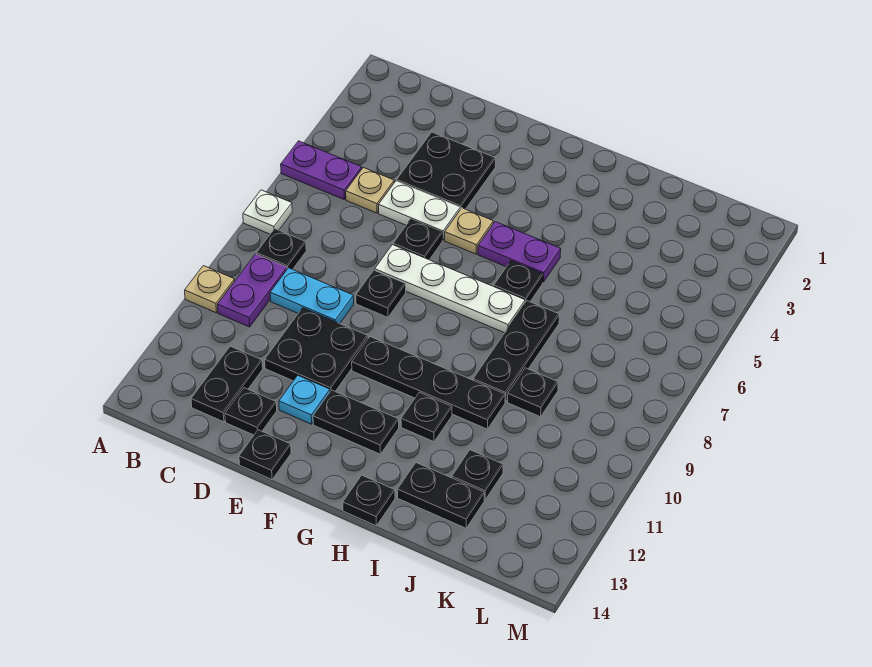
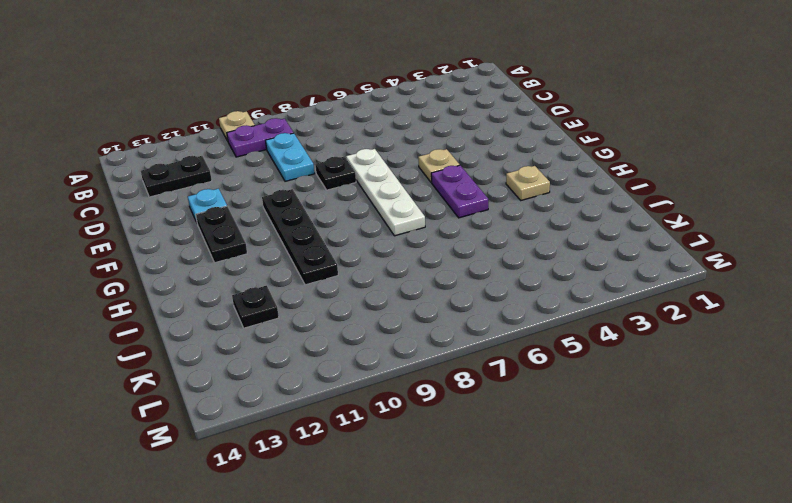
tan 1x1 plate [506,166,550,200] -> tan 1x1 plate moved to [346,168,394,213]
none -> purple 1x2 plate [281,141,362,199]
none -> white 1x1 plate [243,190,292,234]
none -> black 1x1 plate [256,229,306,269]

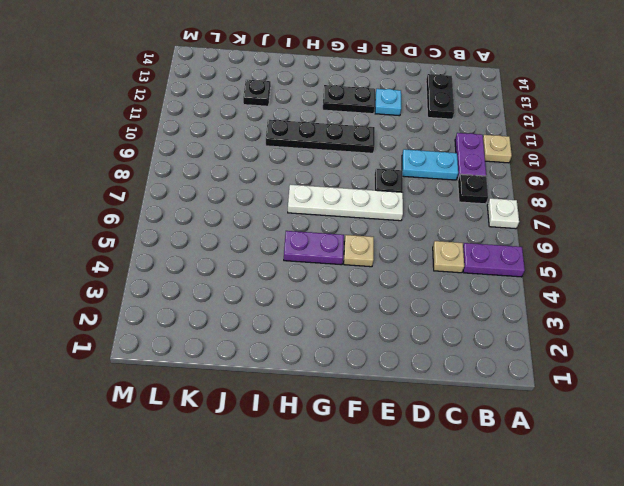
none -> black 2x2 plate [397,132,496,210]
none -> white 1x2 plate [379,181,460,240]
none -> black 2x2 plate [265,308,368,391]

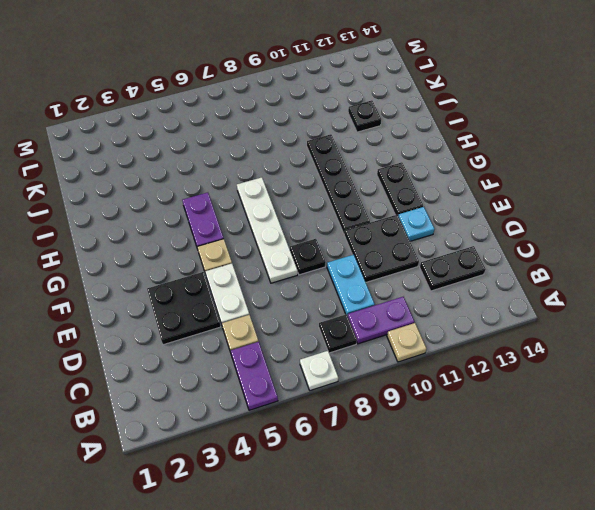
none -> black 1x1 plate [225,388,277,435]
none -> black 1x1 plate [393,220,442,260]
none -> black 1x1 plate [239,430,291,479]

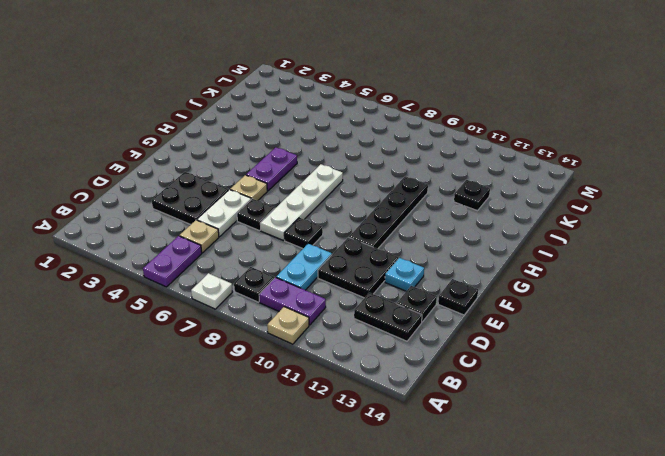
none -> black 1x2 plate [313,390,399,454]
none -> black 1x1 plate [494,261,543,302]
none -> black 1x1 plate [401,392,452,442]

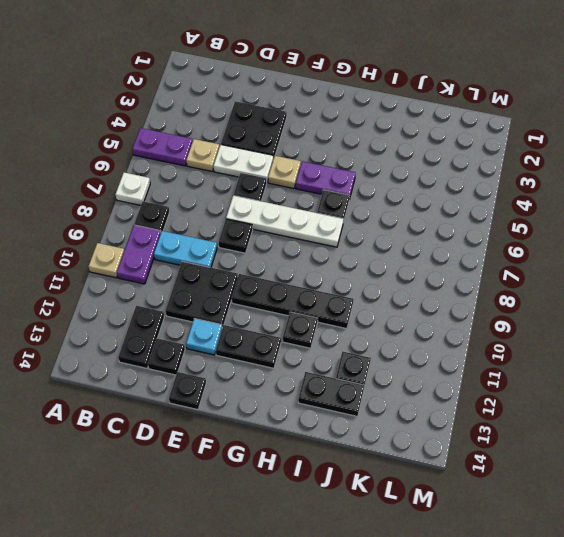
none -> black 1x1 plate [343,475,395,526]
none -> black 1x3 plate [473,301,559,402]
none -> black 1x1 plate [508,368,558,417]

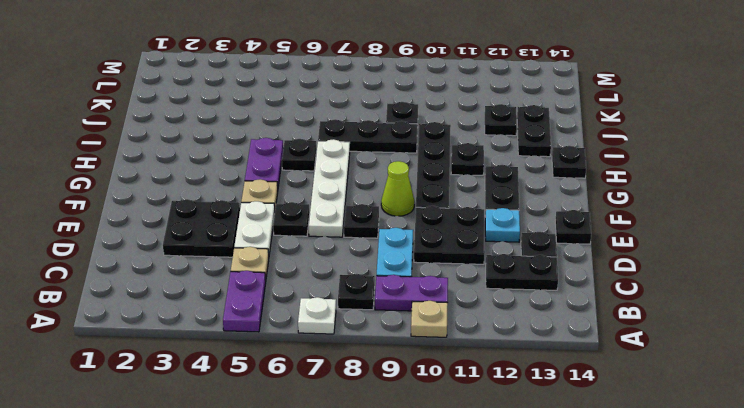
lime 1x1 cone [381,161,414,216] -> none

